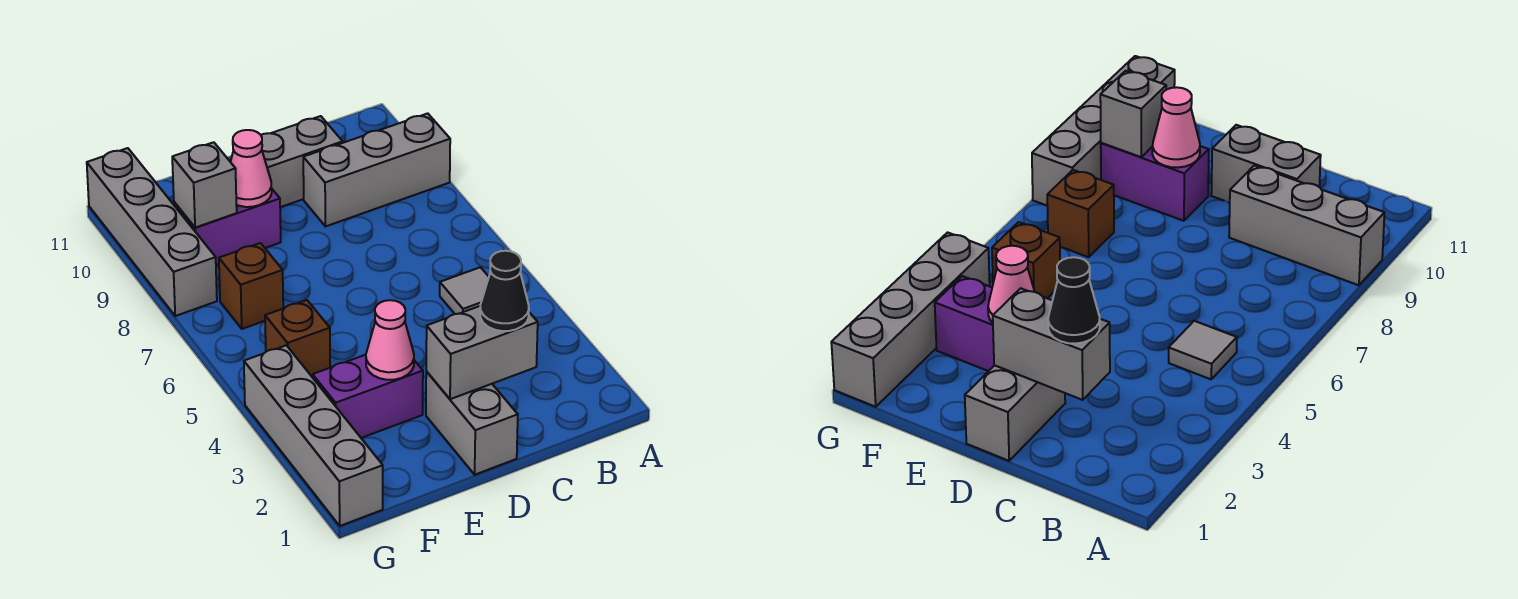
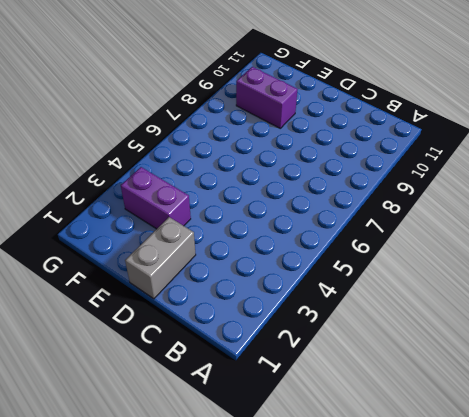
none -> grey 1x3 brick [303,113,450,227]
none -> grey 1x1 tile [440,267,489,314]
none -> grey 1x2 brick [261,116,343,207]

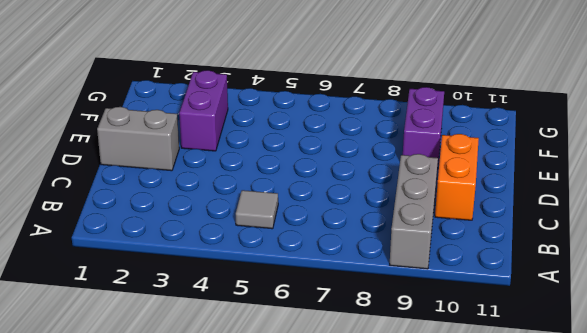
orange 1x2 brick [435,134,479,220] -> grey 1x2 brick [261,116,343,207]
none -> brown 1x1 brick [265,300,330,378]
none -> brown 1x1 brick [219,243,283,329]
none -> grey 1x4 brick [244,345,383,526]

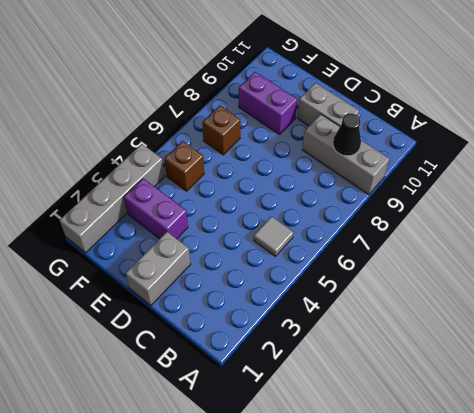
black 1x1 cone [333,113,361,156] -> black 1x1 cone moved to [480,251,529,331]
none -> grey 1x4 brick [87,148,217,316]
none -> grey 1x2 brick [426,306,538,399]
none -> pink 1x1 cone [366,300,414,380]

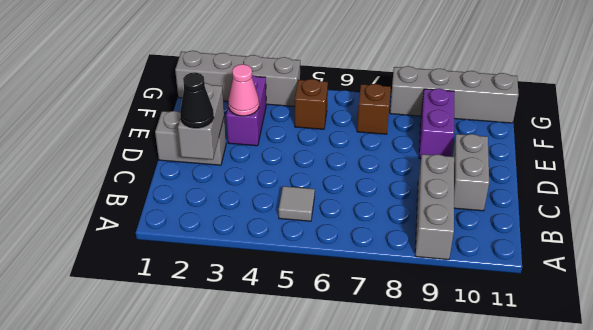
none -> pink 1x1 cone [231,130,272,207]
none -> grey 1x1 brick [172,142,237,228]

